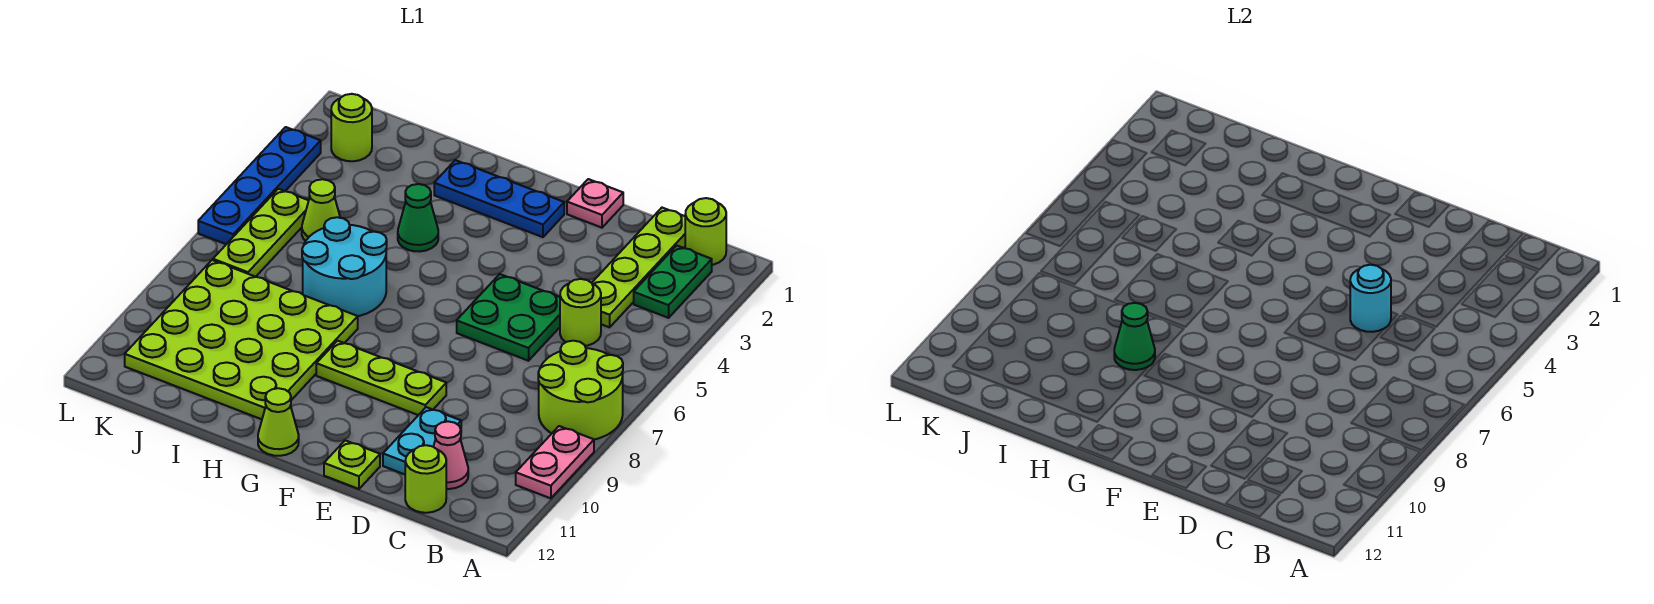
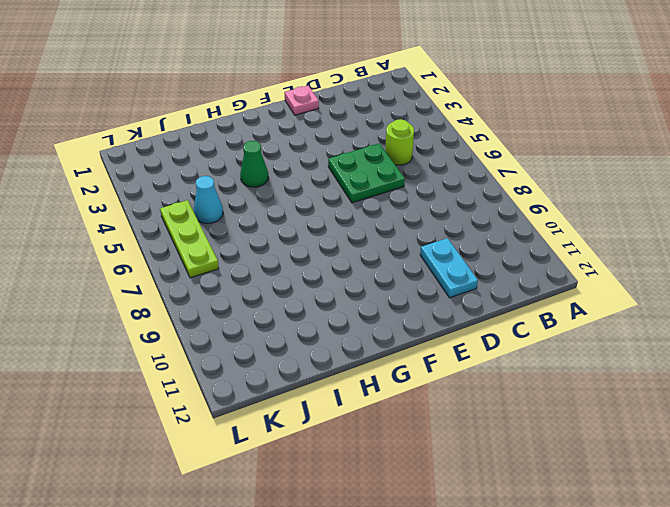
cyan 1x1 cone [194,176,223,223] -> lime 1x1 cone [302,179,340,241]
none -> lime 2x2 round brick [538,341,623,439]
none -> pink 1x2 plate [516,426,594,498]
none -> lime 1x1 round brick [685,198,726,265]

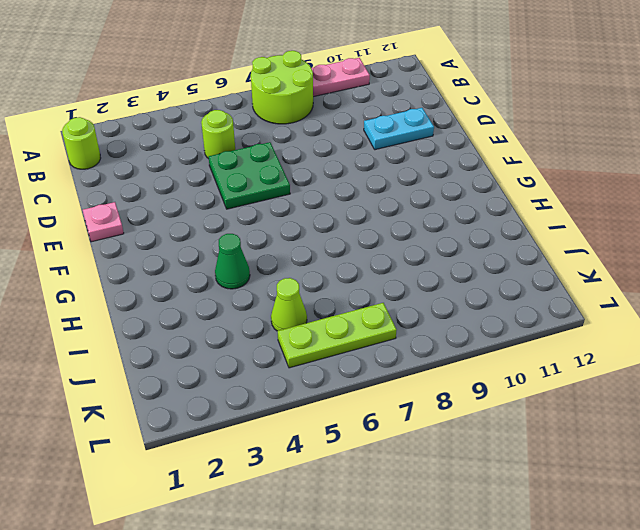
none -> green 1x2 plate [634,246,712,318]
none -> lime 1x4 plate [592,208,685,327]
none -> pink 1x1 cone [433,421,468,489]

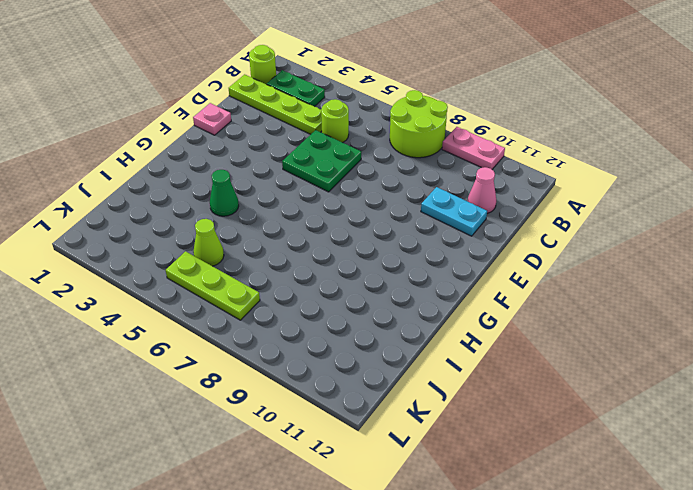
none -> lime 1x1 round brick [405,445,446,513]
none -> lime 1x3 plate [316,341,446,415]
none -> lime 1x1 plate [324,440,380,489]

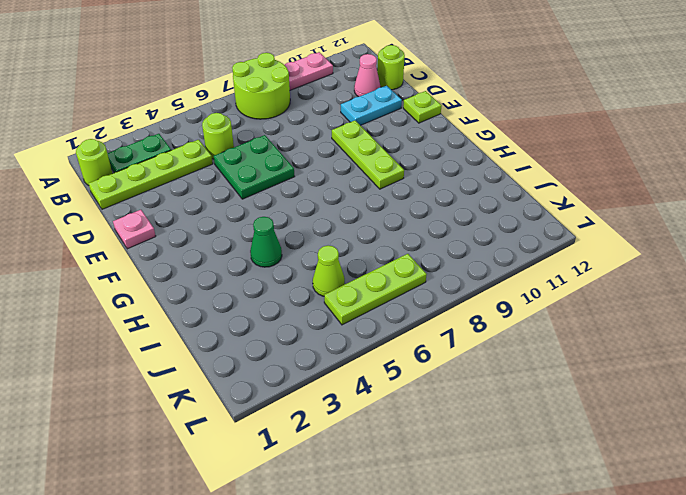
none -> blue 1x3 plate [434,160,564,237]
none -> lime 1x1 cone [258,388,299,456]
none -> cyan 2x2 round brick [302,217,387,316]

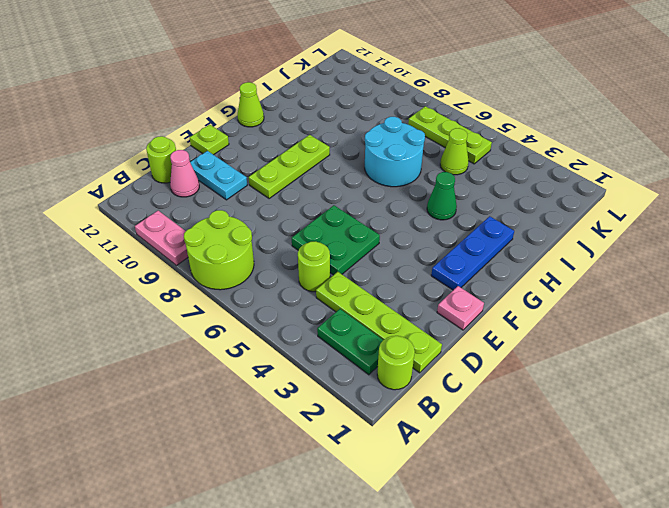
none -> lime 4x4 plate [125,260,358,419]
none -> lime 1x1 round brick [331,94,372,161]
none -> blue 1x4 plate [198,127,321,244]

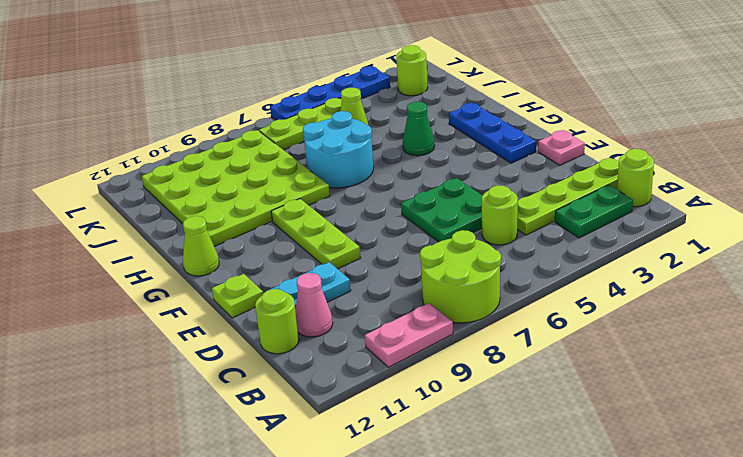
none -> cyan 1x1 round brick [1350,265,1391,332]
none -> green 1x1 cone [1114,303,1155,370]

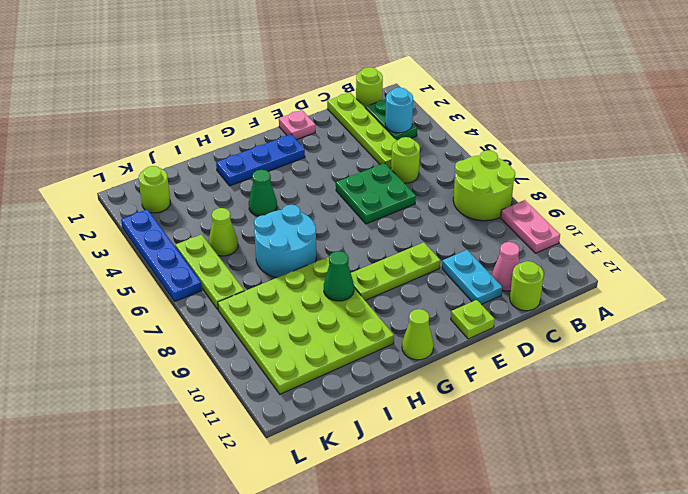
cyan 1x1 round brick [385,87,413,133] -> cyan 1x1 round brick moved to [1350,265,1391,332]

